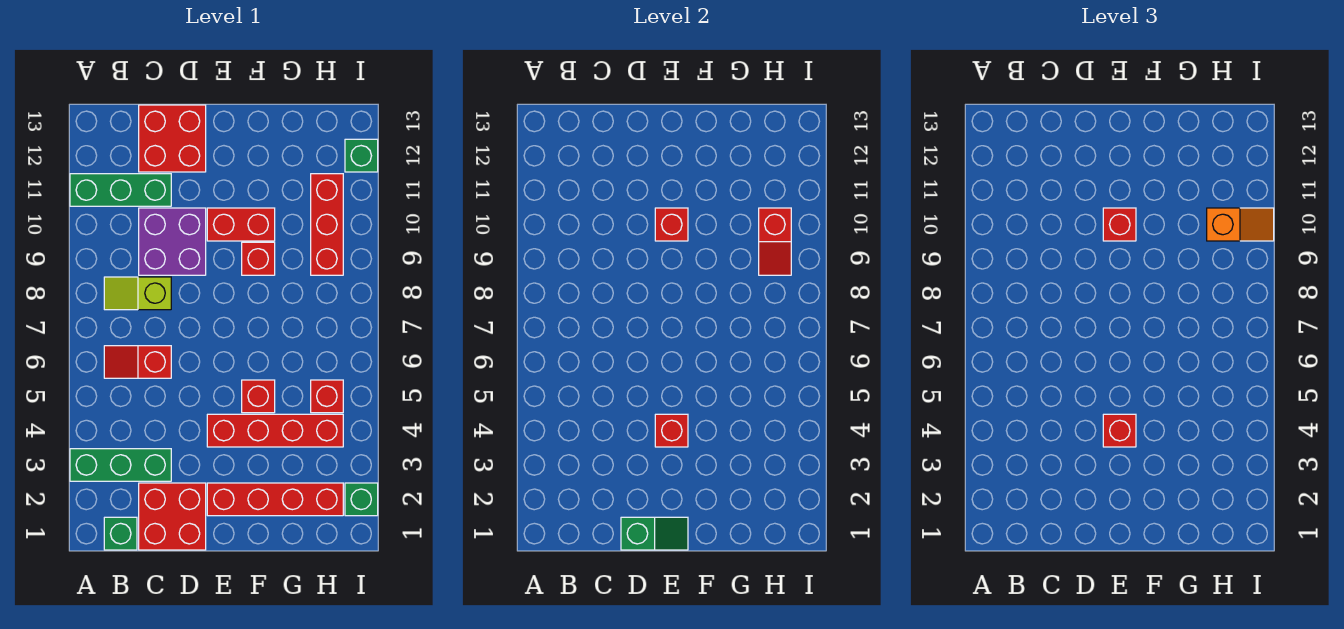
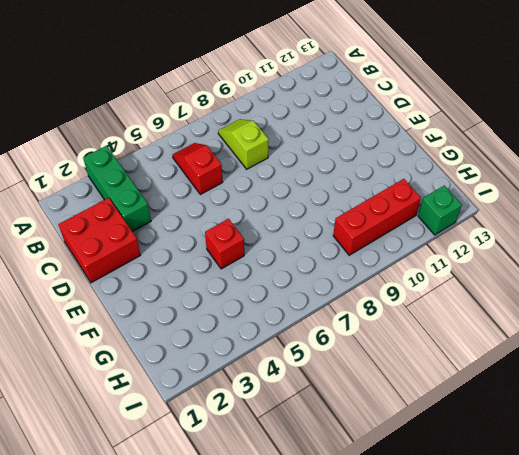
none -> green 1x3 brick [70,174,171,206]
none -> green 1x1 brick [104,517,137,550]
none -> purple 2x2 brick [139,208,206,275]

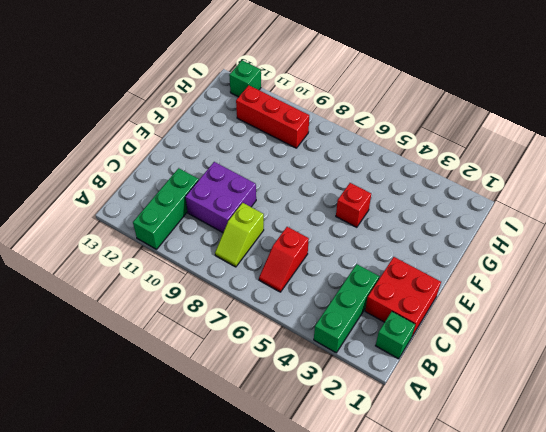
none -> red 2x2 brick [139,105,206,172]
none -> red 1x4 brick [207,483,343,516]
none -> red 1x4 brick [207,414,343,447]

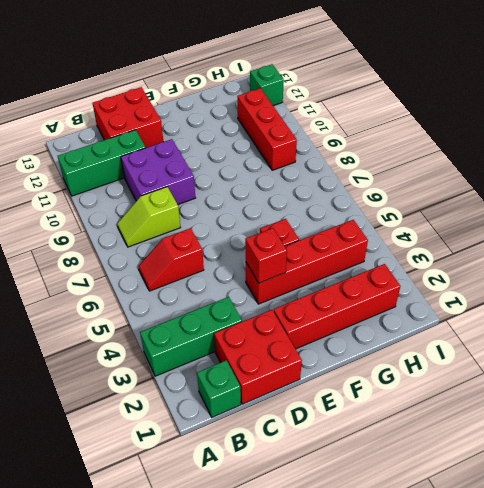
none -> red 1x2 brick [207,208,275,241]
none -> red 1x1 brick [242,242,275,275]
none -> red 1x1 brick [311,380,343,413]

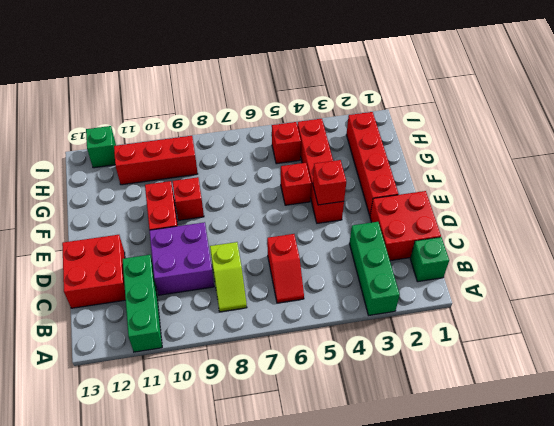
none -> green 1x1 brick [345,483,378,516]
none -> green 1x2 slope [621,517,688,550]
none -> red 1x1 brick [655,208,688,241]

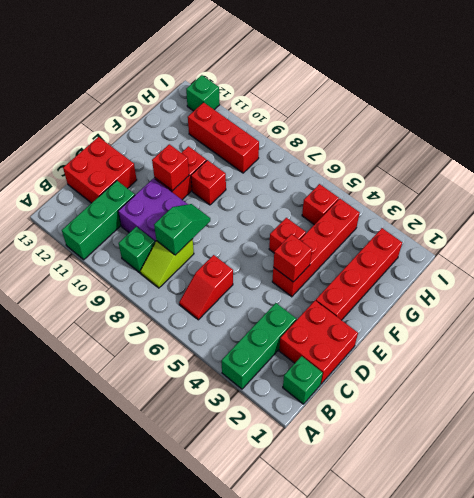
green 1x1 brick [119,227,155,273] -> green 1x1 brick moved to [345,483,378,516]
green 1x2 slope [154,204,210,255] -> green 1x2 slope moved to [621,517,688,550]
none -> red 1x2 slope [759,208,791,275]
none -> red 1x1 brick [1103,414,1136,447]
none -> red 1x1 brick [1103,208,1136,241]

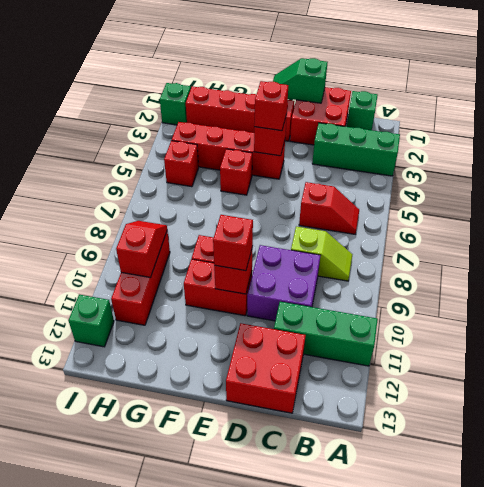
none -> orange 1x2 slope [1207,208,1274,241]

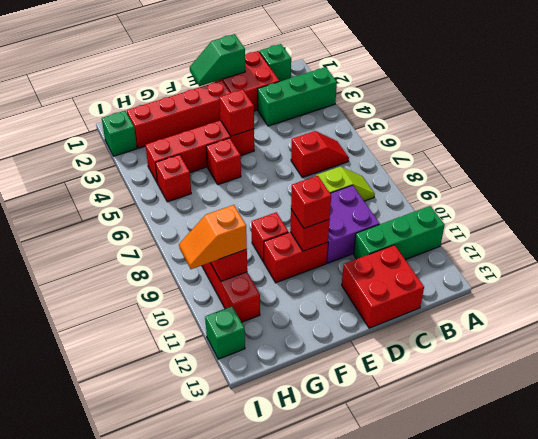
none -> red 1x1 brick [1103,414,1136,447]

